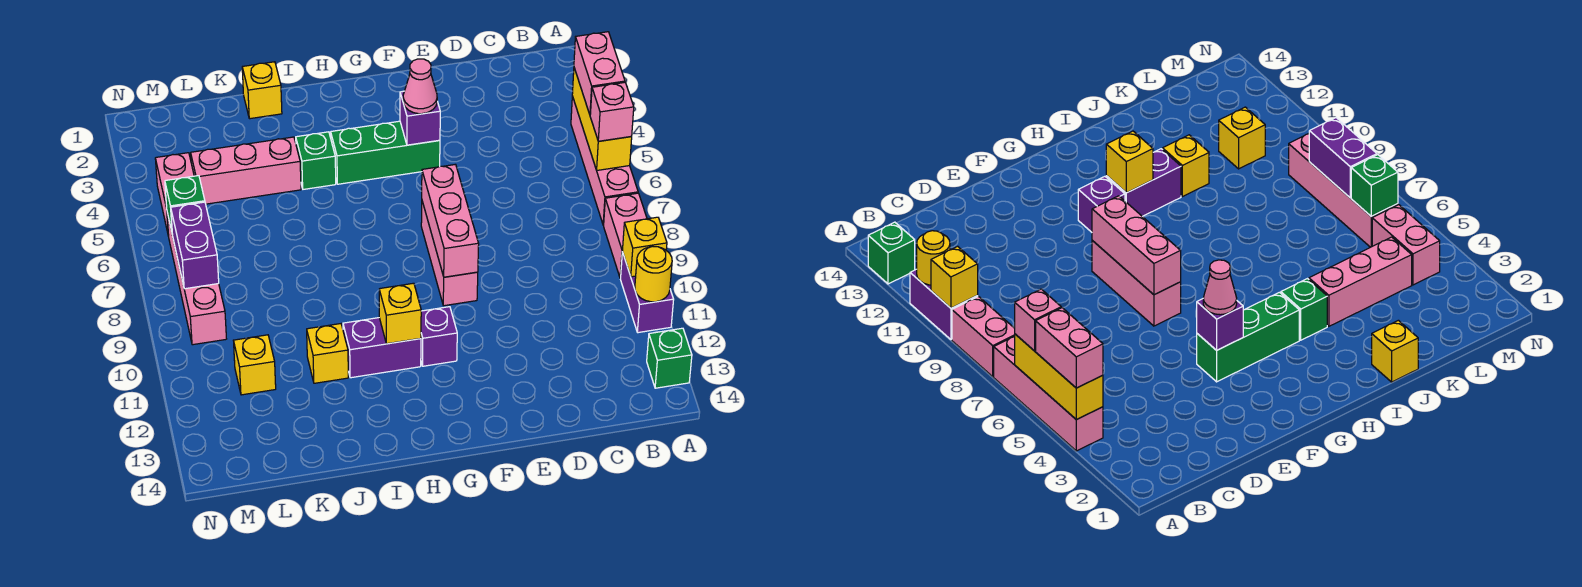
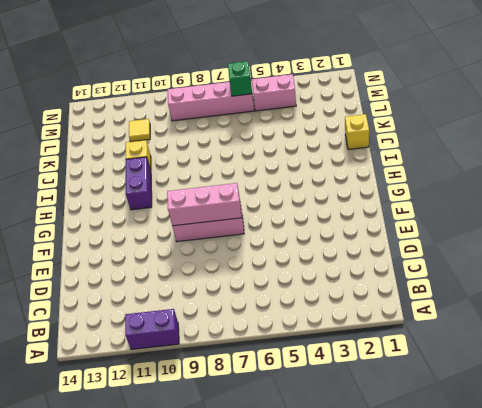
yellow 1x1 tile [129,119,150,142] -> yellow 1x1 brick [233,335,276,395]
none -> pink 1x4 brick [571,96,638,225]
none -> pink 1x2 brick [604,193,647,278]
none -> green 1x1 brick [647,328,692,388]

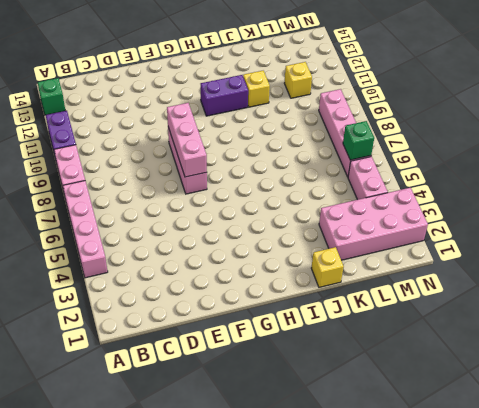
pink 2x4 brick [319,188,428,260] -> none
none -> green 1x3 brick [331,121,440,184]
none -> purple 1x1 brick [421,307,457,366]
none -> green 1x1 brick [296,132,336,189]

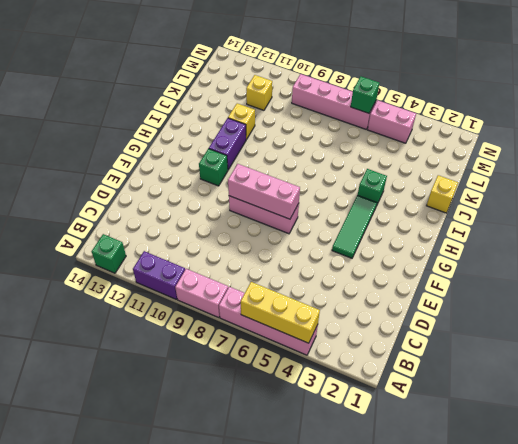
green 1x3 tile [332,195,377,258] -> green 1x3 brick [331,121,440,184]
green 1x1 brick [199,149,228,186] -> purple 1x1 brick [421,307,457,366]
none -> pink 1x3 brick [191,137,301,204]
none -> yellow 1x1 brick [622,217,667,277]
none -> yellow 1x1 round brick [635,246,672,302]

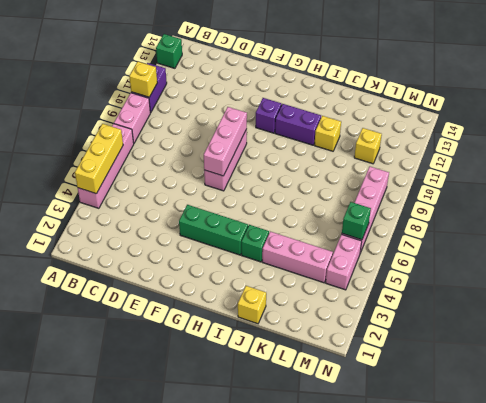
none -> yellow 1x1 round brick [635,246,672,302]
none -> purple 1x1 brick [400,91,440,145]
none -> yellow 1x1 brick [379,283,421,344]

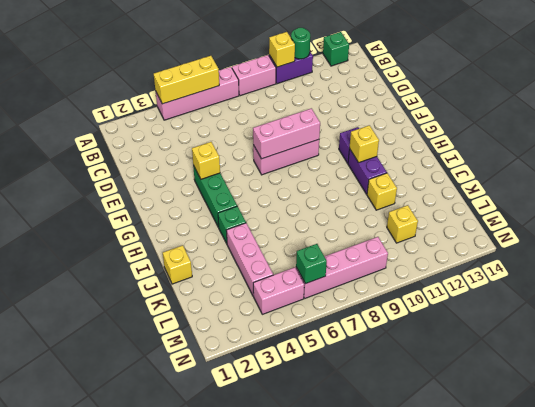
green 1x1 round brick [291,28,310,59] -> yellow 1x1 round brick [635,246,672,302]
yellow 1x1 brick [192,142,220,179] -> purple 1x1 brick [400,91,440,145]
none -> purple 1x2 brick [171,202,219,289]
none -> pink 1x2 brick [574,32,625,114]
none -> pink 1x1 brick [590,83,634,141]

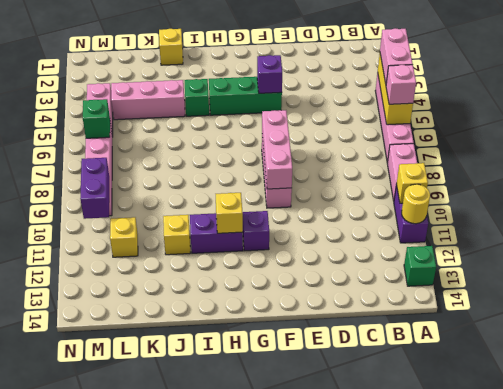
purple 1x2 brick [80,158,109,219] -> purple 1x2 brick moved to [171,202,219,289]
none -> pink 1x1 cone [403,59,437,114]

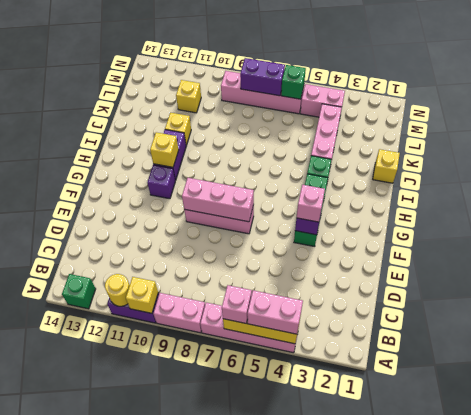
pink 1x1 brick [297,185,325,222] -> pink 1x1 cone [403,59,437,114]

